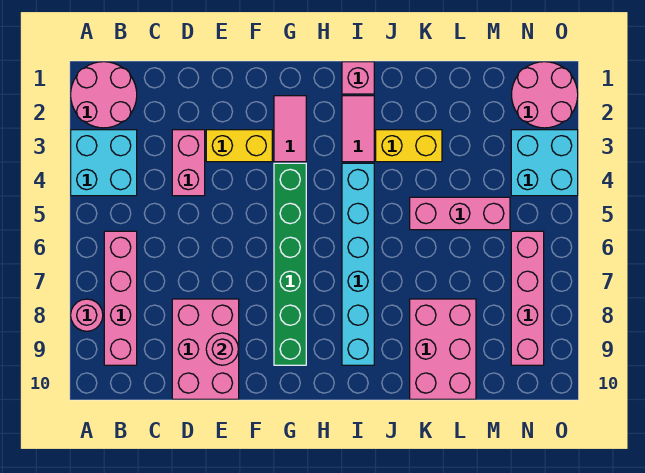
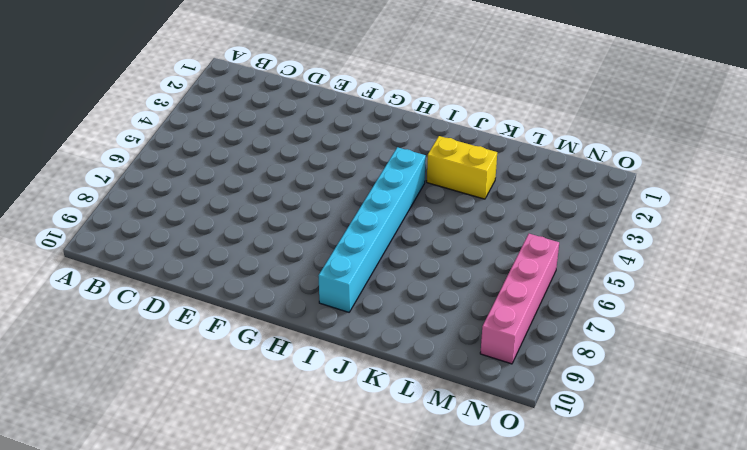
none -> pink 2x2 round brick [71,62,137,128]
none -> cyan 2x2 brick [71,130,137,196]
none -> pink 1x1 round brick [71,299,103,331]

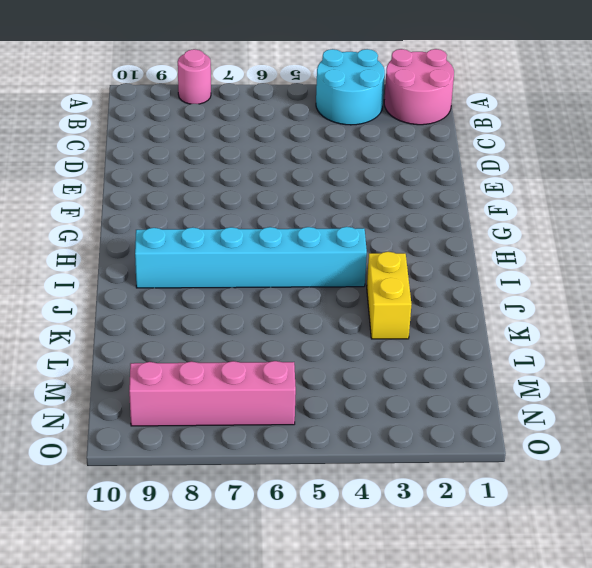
cyan 2x2 round brick [316,49,385,125] -> cyan 2x2 brick [71,130,137,196]
none -> pink 1x4 brick [104,231,137,365]
none -> pink 1x2 brick [172,130,205,196]
none -> pink 2x3 brick [172,299,239,399]

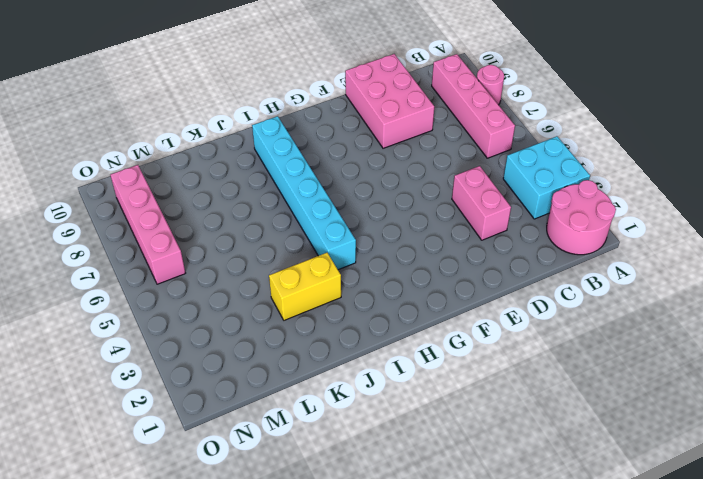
none -> yellow 1x2 brick [206,130,272,162]
none -> pink 1x2 tile [274,96,306,162]
none -> green 1x6 brick [274,163,306,365]

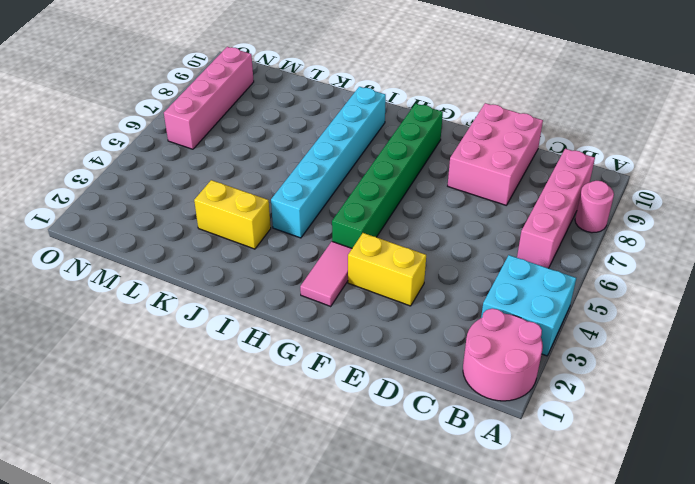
none -> pink 1x2 brick [172,130,205,196]
none -> pink 1x1 brick [342,62,374,94]
none -> pink 1x2 tile [342,96,374,162]

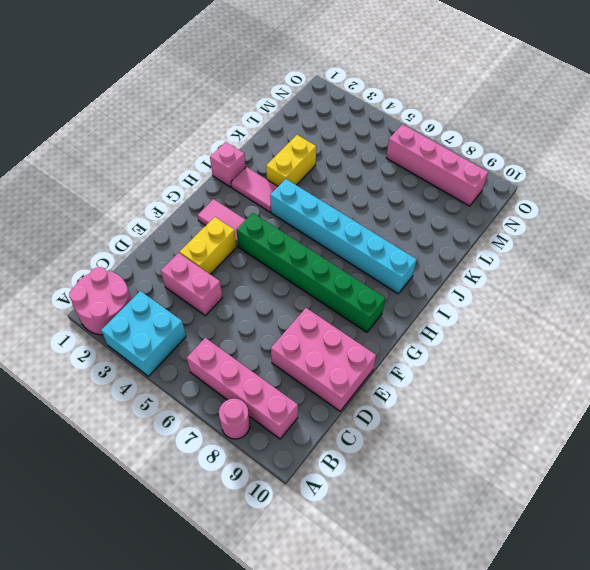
none -> pink 1x3 brick [410,197,510,230]
none -> pink 2x3 brick [410,299,476,399]
none -> pink 2x2 round brick [512,62,578,128]

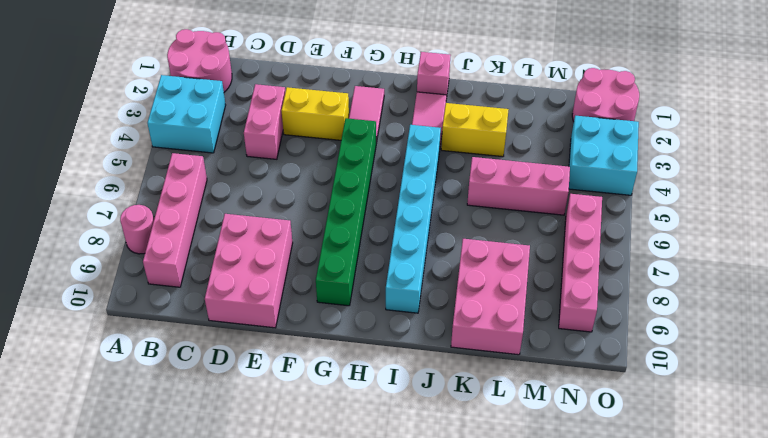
none -> pink 1x1 round brick [206,333,239,365]

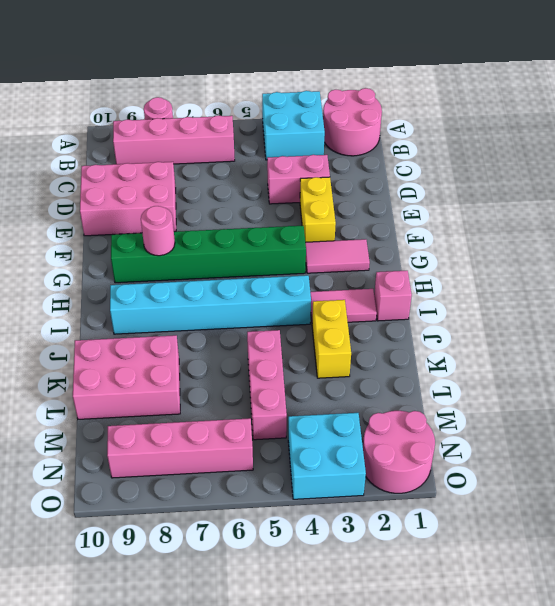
pink 1x1 round brick [141,206,175,256] -> pink 1x1 round brick moved to [206,333,239,365]

